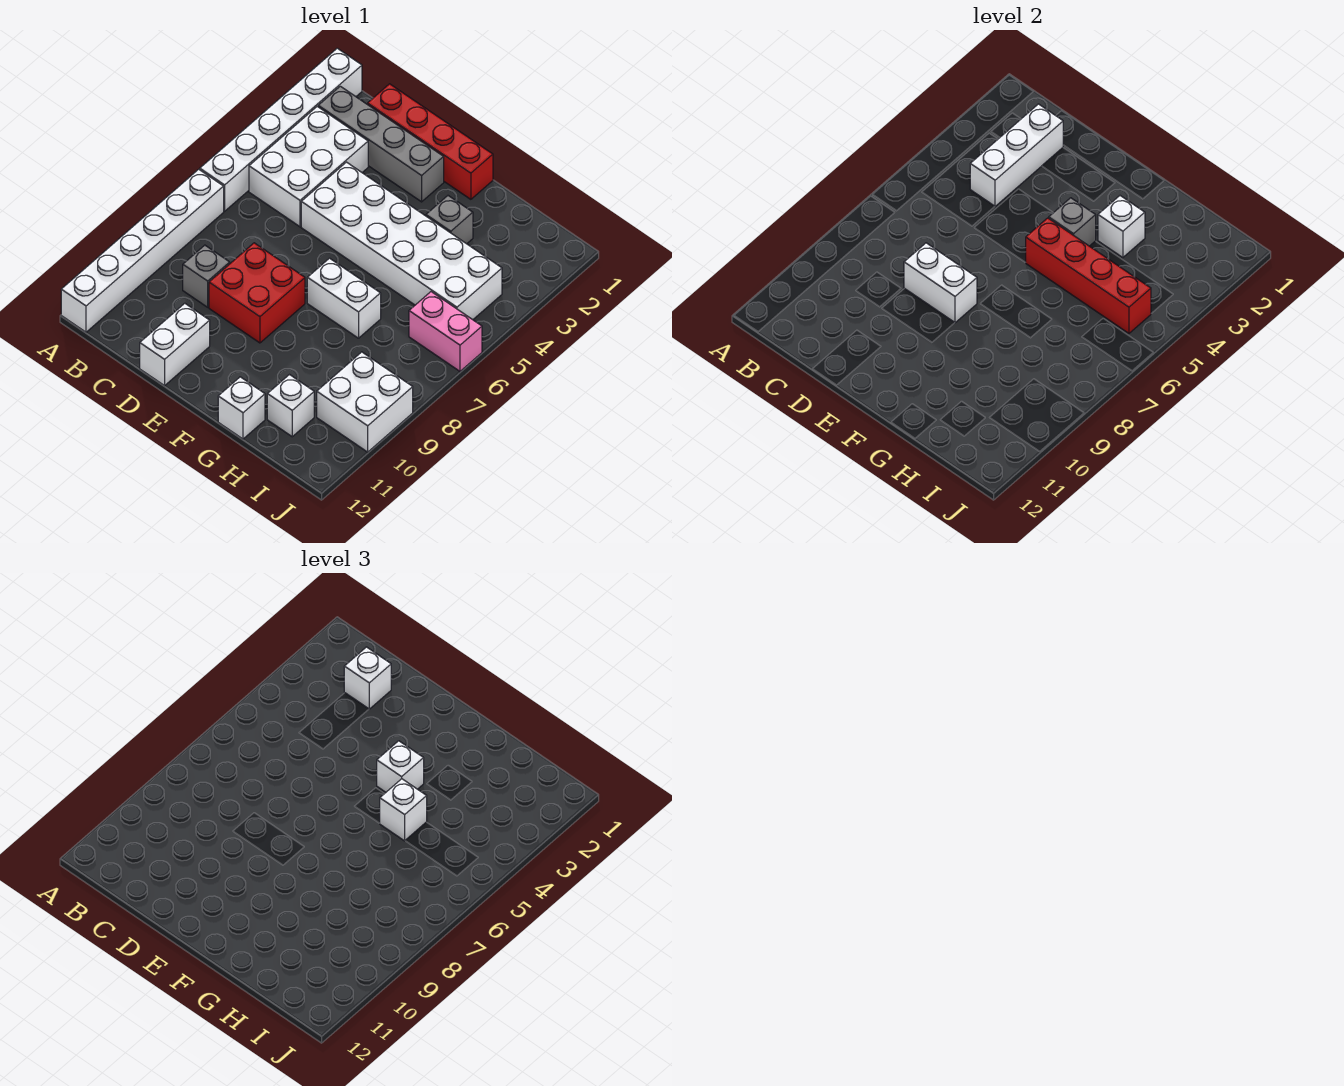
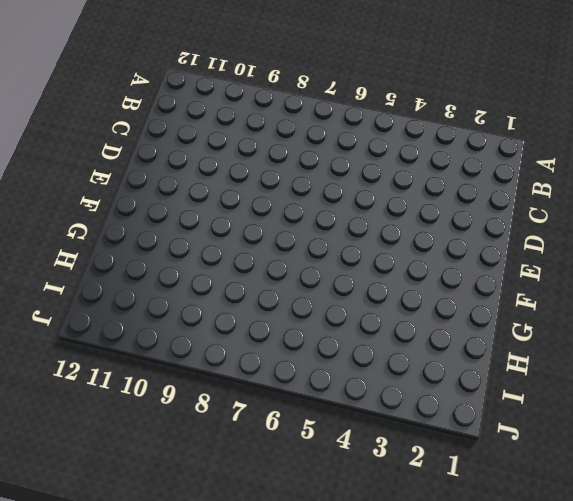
none -> white 1x6 brick [200,48,362,211]
none -> white 1x6 brick [61,169,224,332]
none -> grey 1x4 brick [318,86,444,202]

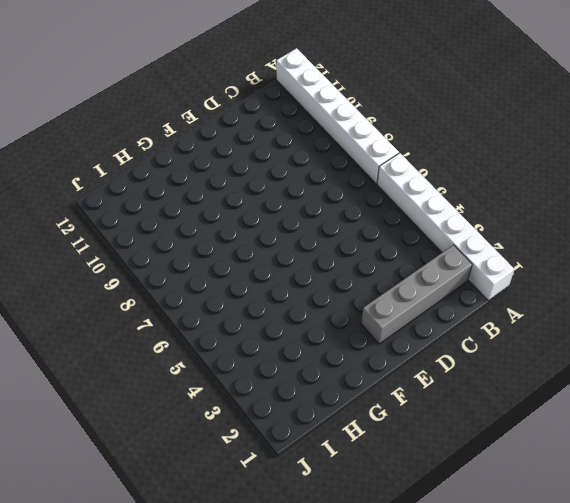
none -> white 2x3 brick [249,107,368,227]
none -> red 1x4 brick [368,84,493,199]
none -> grey 1x1 brick [183,245,230,307]

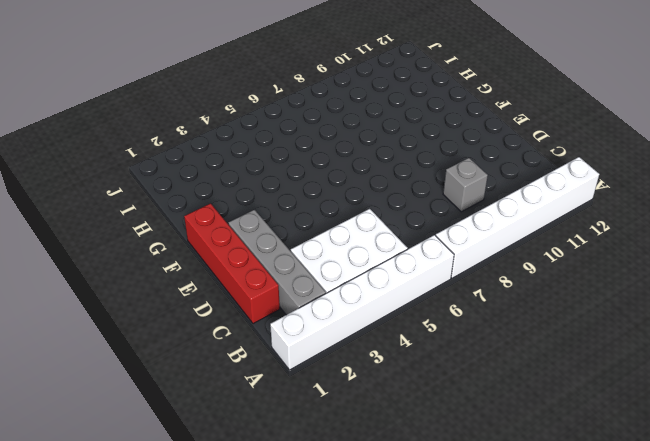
none -> white 2x6 brick [301,162,502,320]
none -> red 2x2 brick [209,243,305,343]
none -> white 1x2 brick [140,303,210,386]

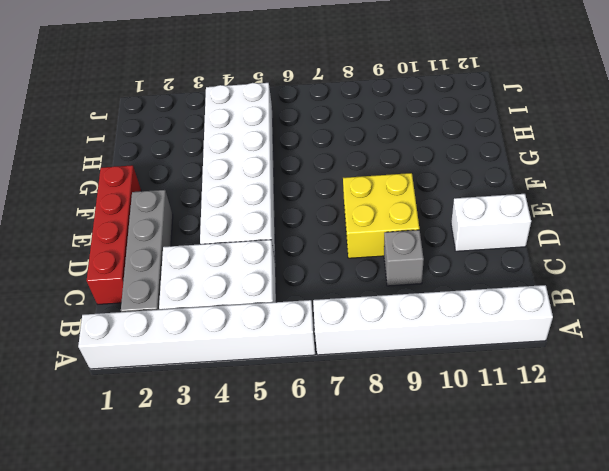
yellow 2x2 brick [343,173,419,258] -> red 2x2 brick [209,243,305,343]
none -> white 1x2 brick [307,258,381,338]
none -> grey 1x1 brick [426,196,473,244]
none -> white 1x1 brick [218,377,265,439]

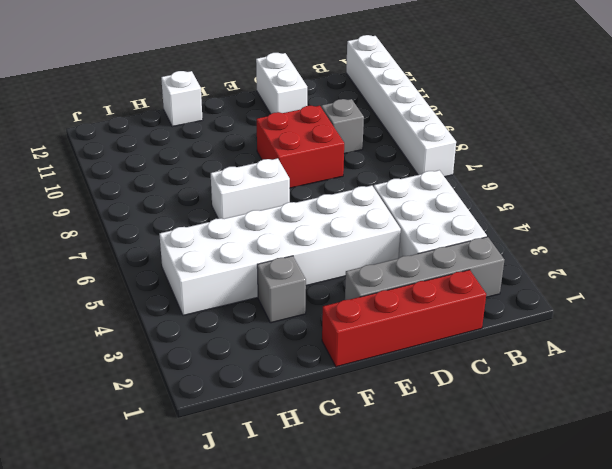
none -> white 1x6 brick [200,48,362,211]
none -> white 1x1 brick [267,375,314,437]
none -> pink 1x2 brick [409,292,482,371]

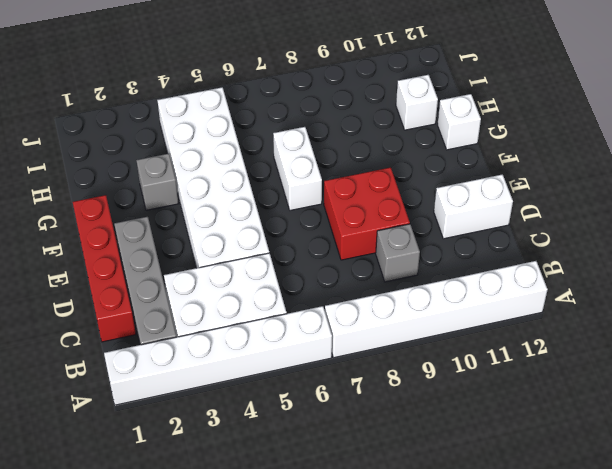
none -> pink 1x2 brick [409,292,482,371]
none -> white 2x2 brick [317,352,413,452]
none -> white 1x3 brick [970,104,1063,207]

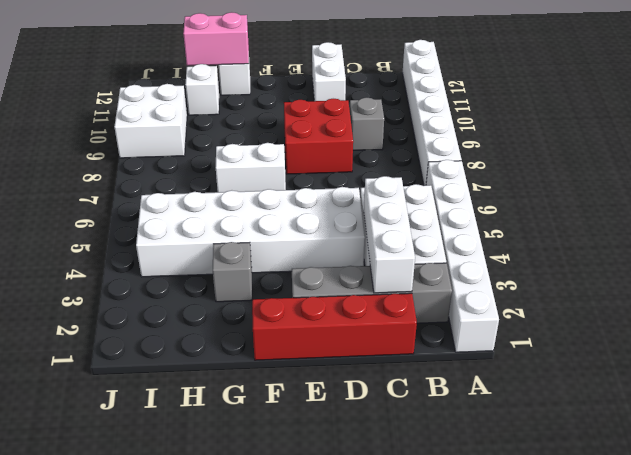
pink 1x2 brick [183,12,249,65] -> pink 1x2 brick moved to [409,292,482,371]
none -> white 1x2 brick [904,243,977,323]
none -> grey 1x1 brick [1049,198,1096,246]
none -> red 1x4 brick [1026,218,1151,333]

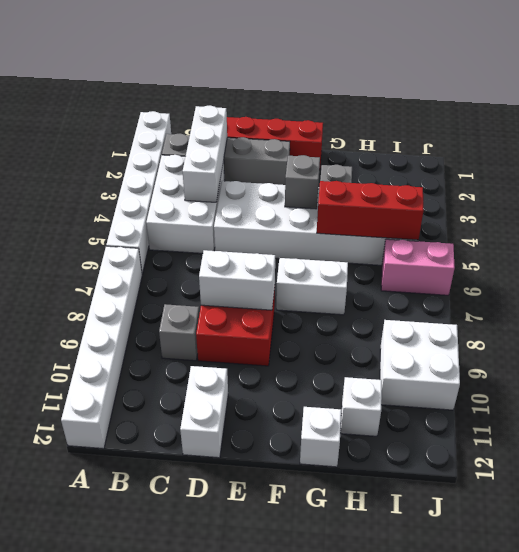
red 1x3 brick [317,181,424,240] -> red 1x4 brick [1026,218,1151,333]
none -> white 1x1 brick [1098,196,1145,258]
none -> white 1x1 brick [344,647,391,709]
none -> white 1x1 brick [377,741,424,792]

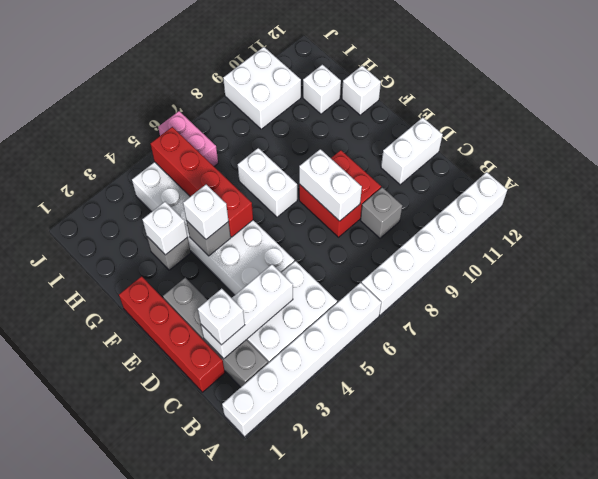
none -> white 1x1 brick [380,779,427,841]

